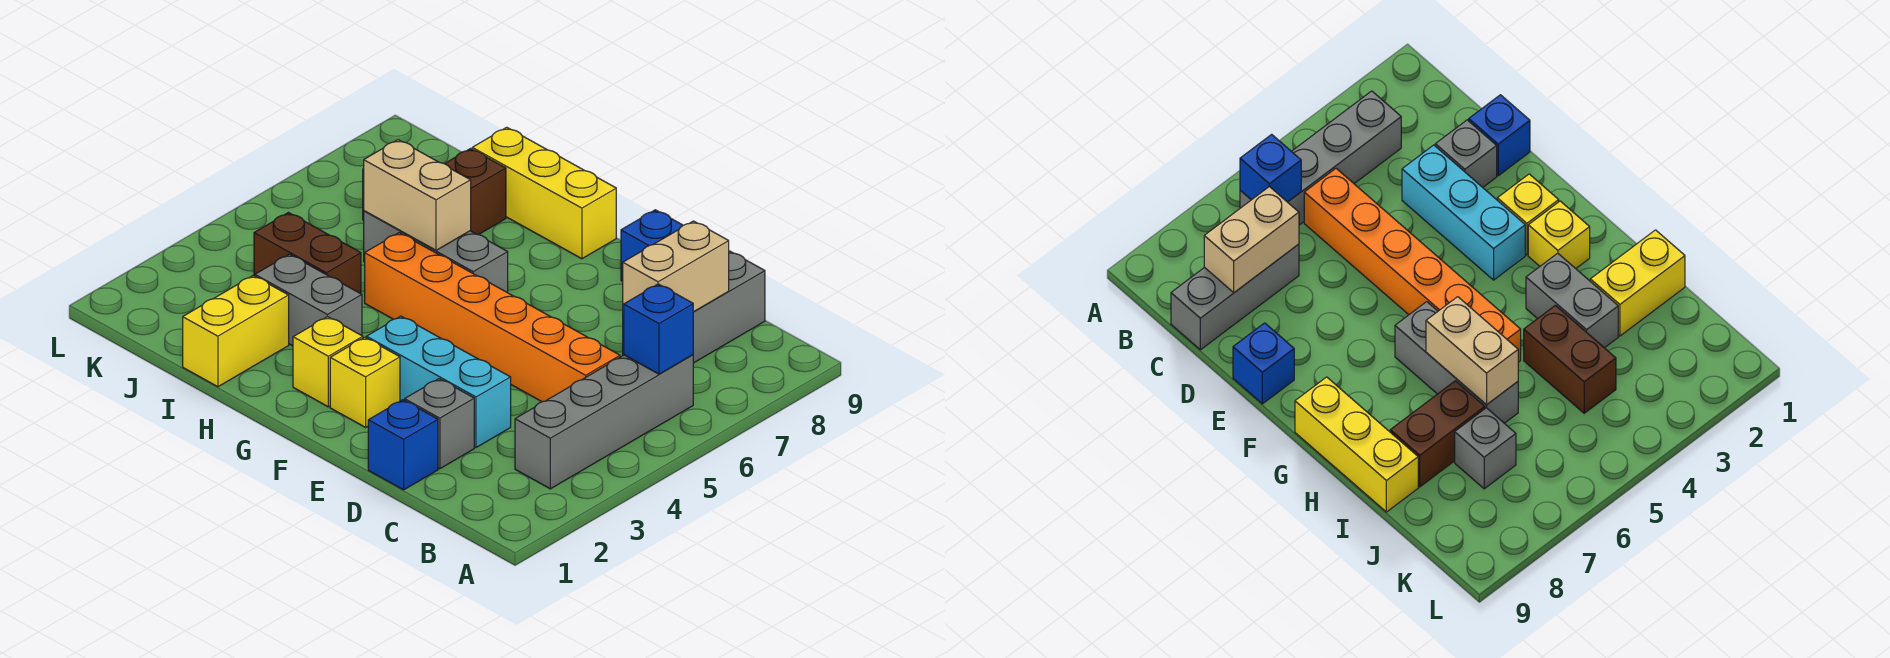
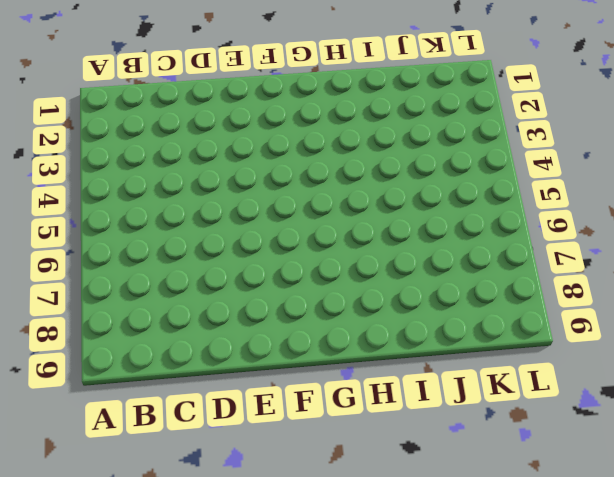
none -> grey 1x4 brick [515,355,693,489]
none -> orange 1x6 brick [365,233,620,402]
none -> grey 1x3 brick [623,251,765,363]

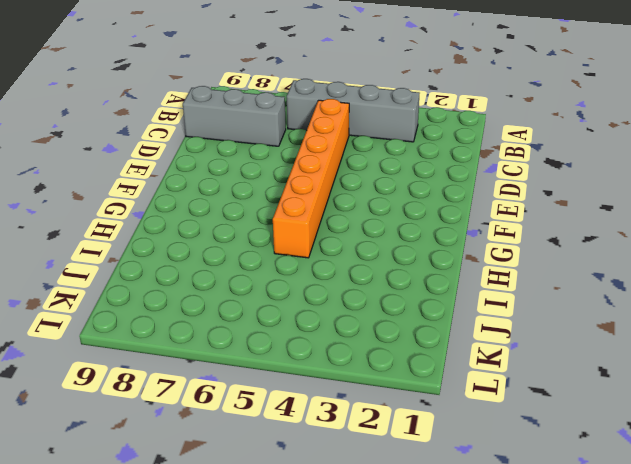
none -> blue 1x1 brick [368,400,438,490]
none -> grey 1x1 brick [405,379,474,469]
none -> cyan 1x3 brick [366,316,511,448]

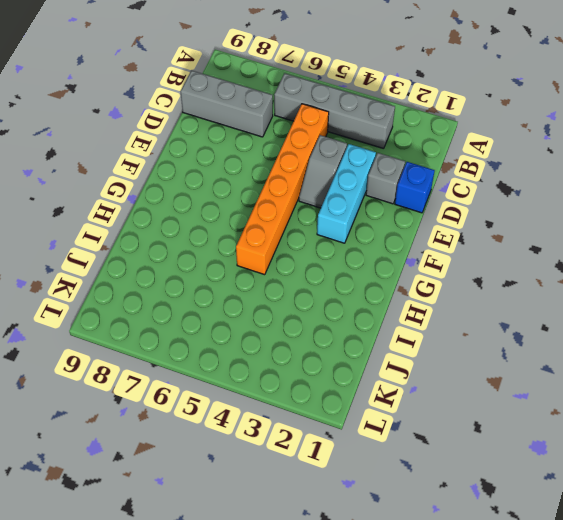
grey 1x2 slope [299,135,347,208] -> none
none -> blue 1x1 brick [621,210,683,281]
none -> yellow 1x1 brick [330,337,400,427]
none -> yellow 1x1 brick [293,317,363,407]

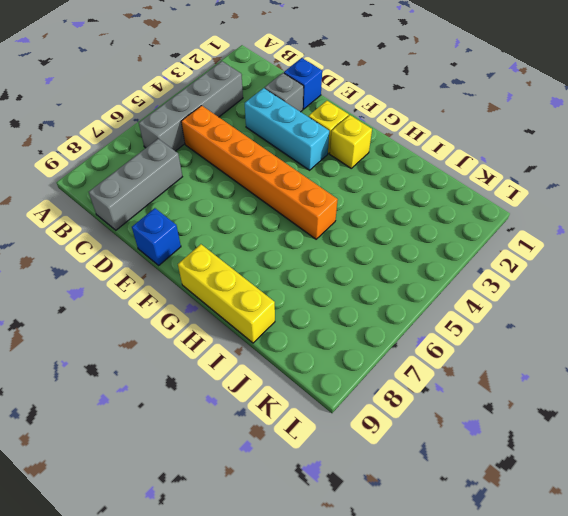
none -> grey 1x3 brick [364,211,508,293]
none -> grey 1x2 brick [255,254,362,346]
none -> yellow 1x2 brick [183,276,289,387]

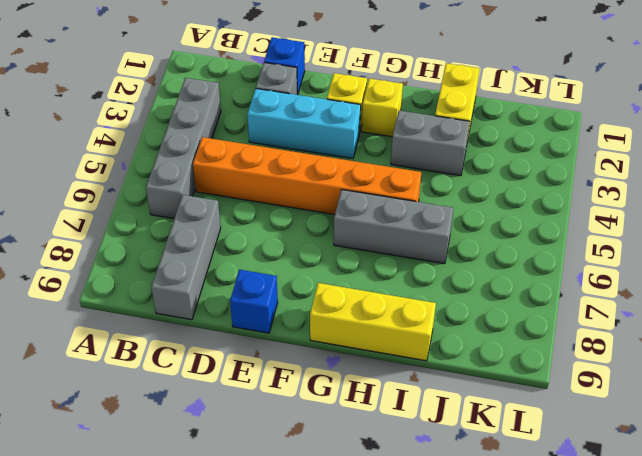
none -> brown 1x2 brick [254,213,361,294]
none -> brown 1x2 brick [445,149,506,235]
none -> grey 1x1 brick [1455,408,1516,489]

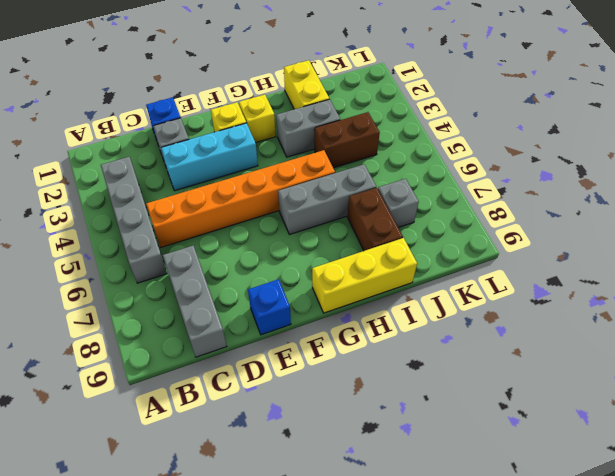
none -> blue 1x1 brick [624,284,693,374]
none -> tan 1x2 brick [623,221,729,313]
none -> tan 1x2 brick [364,140,471,250]

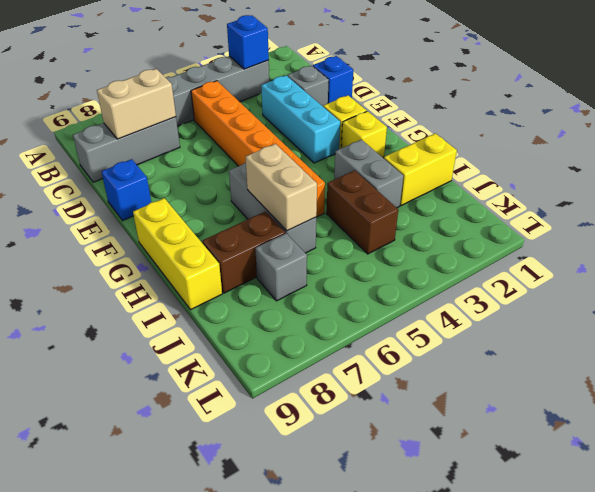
blue 1x1 brick [227,15,269,69] -> blue 1x1 brick moved to [624,284,693,374]

